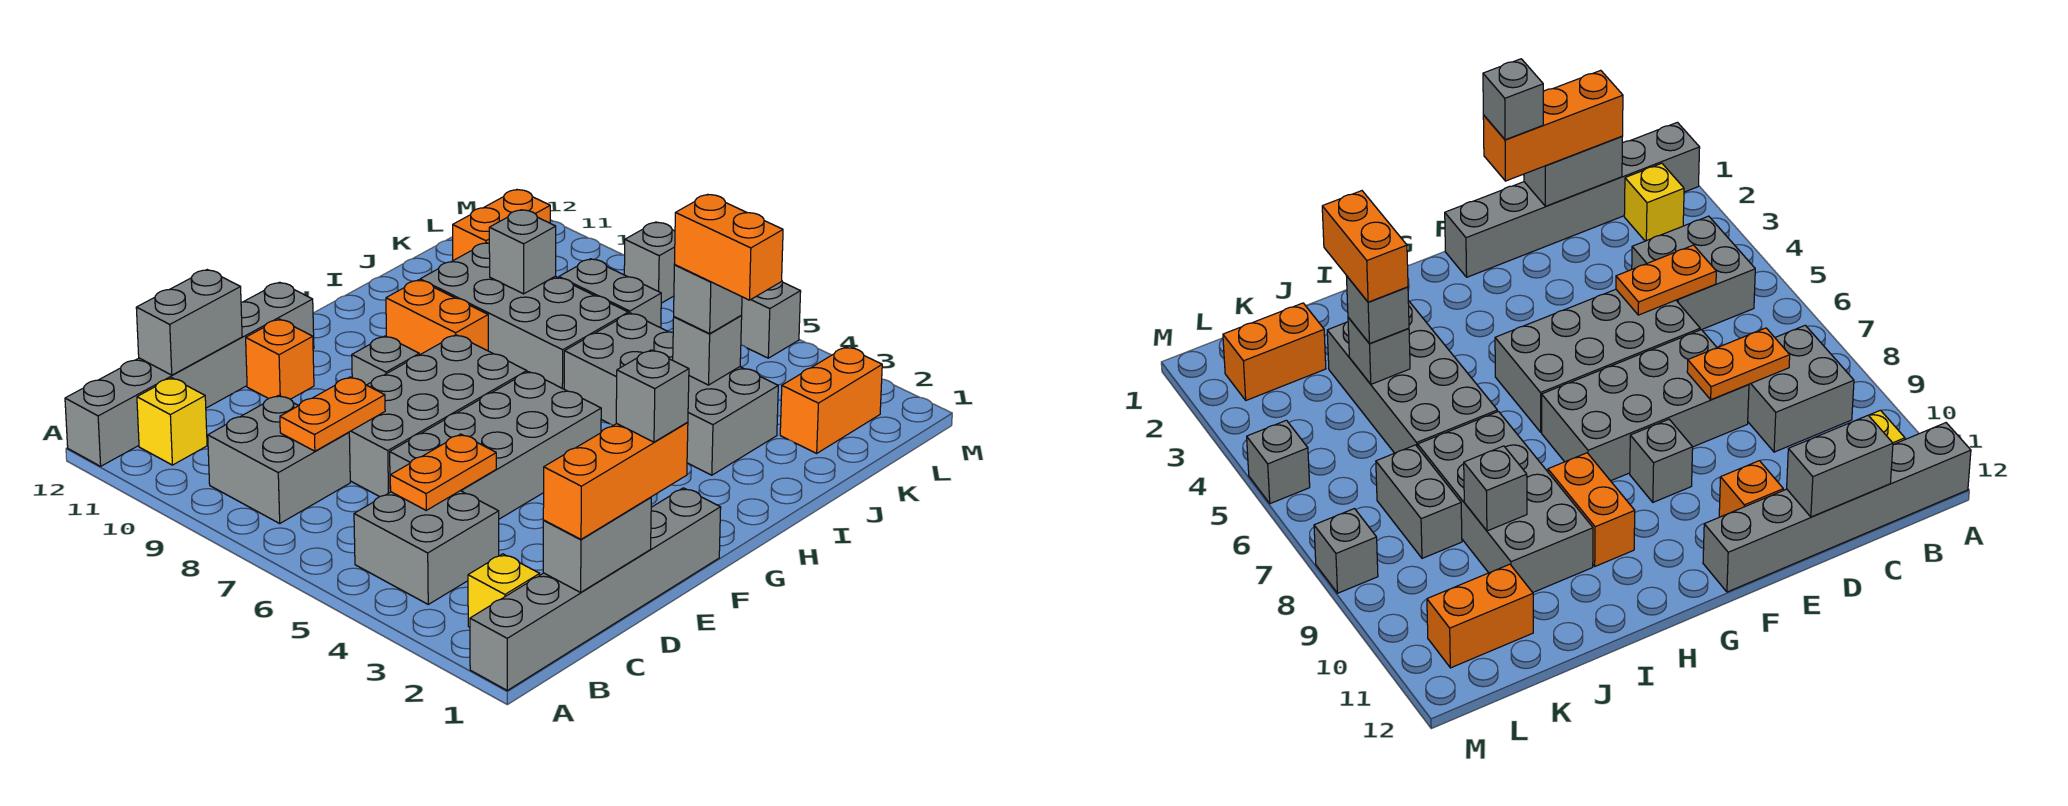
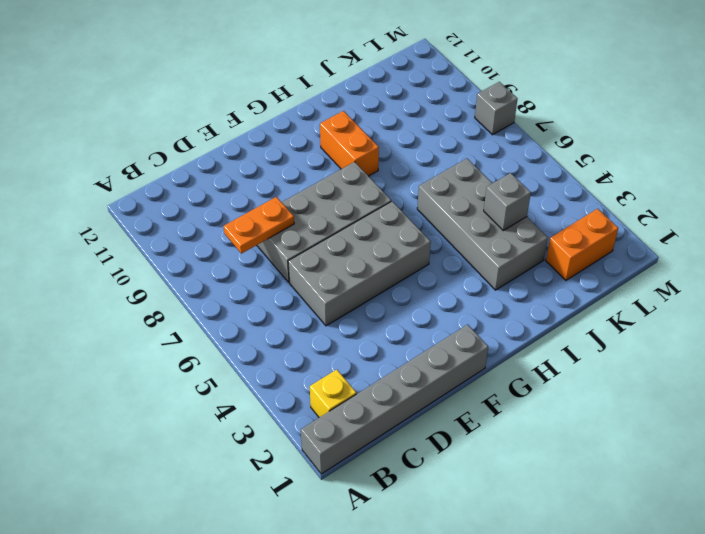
none -> grey 1x6 brick [65,282,314,466]
none -> grey 2x2 brick [354,491,499,604]
none -> grey 2x2 brick [208,395,350,523]

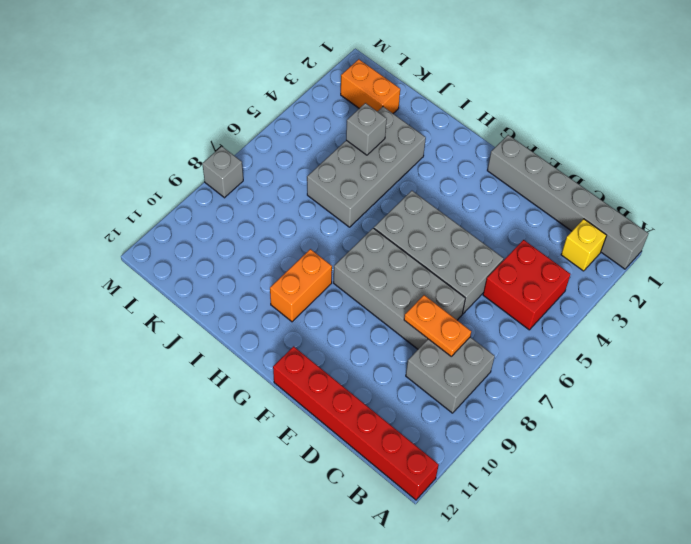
red 1x6 brick [273,346,439,500] -> grey 1x6 brick [65,282,314,466]
red 2x2 brick [483,240,570,330] -> grey 2x2 brick [354,491,499,604]
none -> yellow 1x1 brick [137,378,207,465]
none -> orange 1x1 brick [246,319,314,399]
none -> grey 1x1 brick [352,336,419,385]

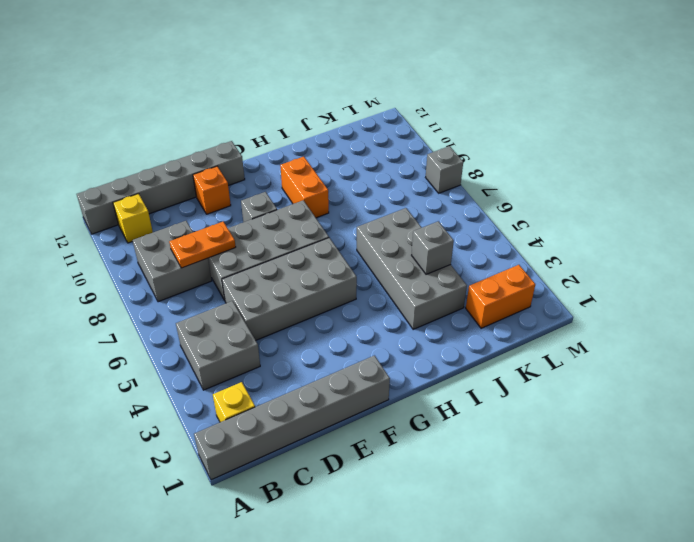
none -> grey 2x4 brick [420,243,628,389]
none -> grey 1x2 brick [559,259,661,328]
none -> orange 1x2 brick [453,190,550,260]

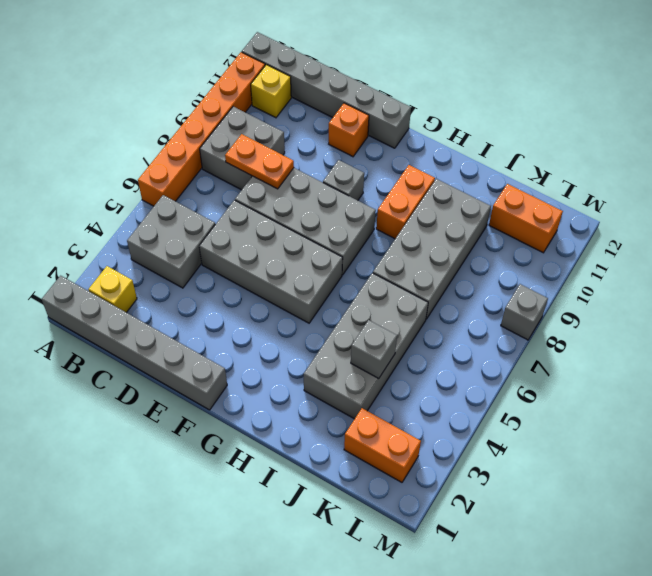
orange 1x6 brick [138,52,265,206] -> none
none -> grey 1x2 brick [559,259,661,328]
none -> grey 1x1 brick [741,281,801,358]
none -> grey 1x2 brick [543,497,651,592]

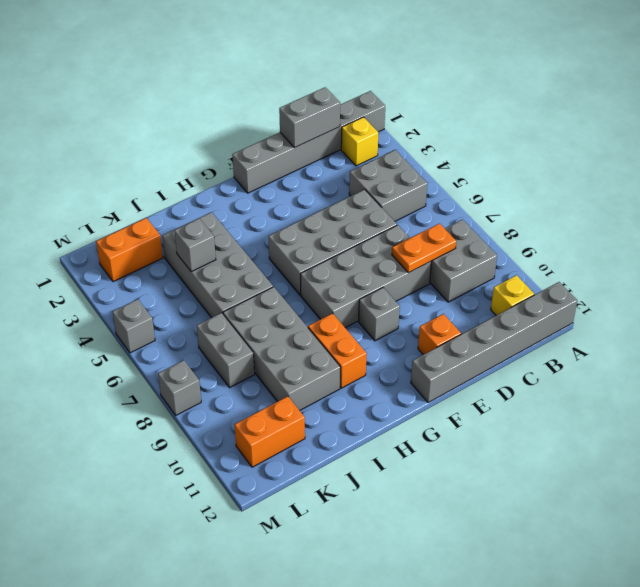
none -> orange 1x2 plate [390,434,496,510]
none -> grey 1x2 brick [136,270,242,375]
none -> grey 1x1 brick [489,210,556,294]

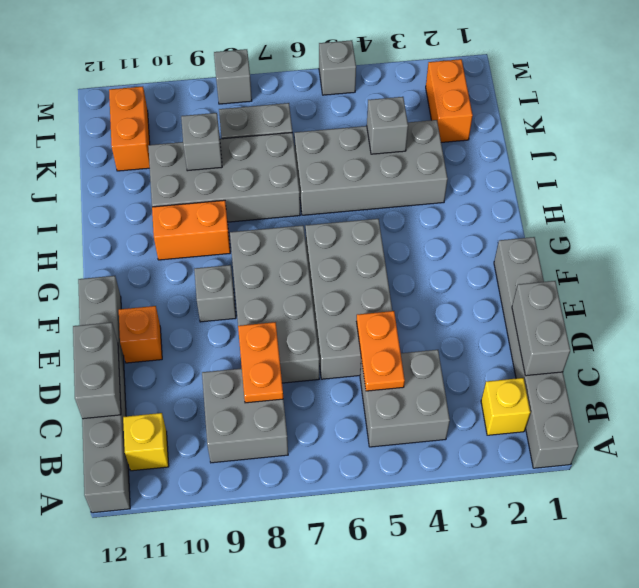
none -> orange 1x3 brick [543,422,688,539]
none -> grey 1x1 brick [674,265,742,334]
none -> grey 1x1 brick [616,350,689,442]

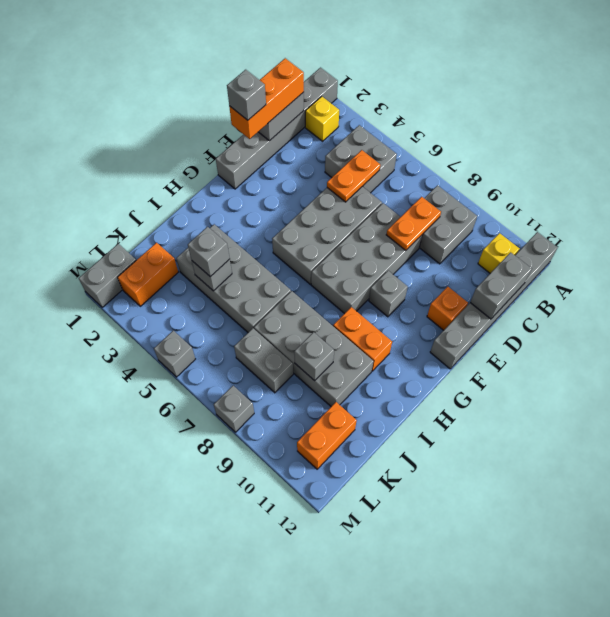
grey 1x2 brick [79,244,136,307] -> none
none -> orange 1x2 brick [674,194,783,300]

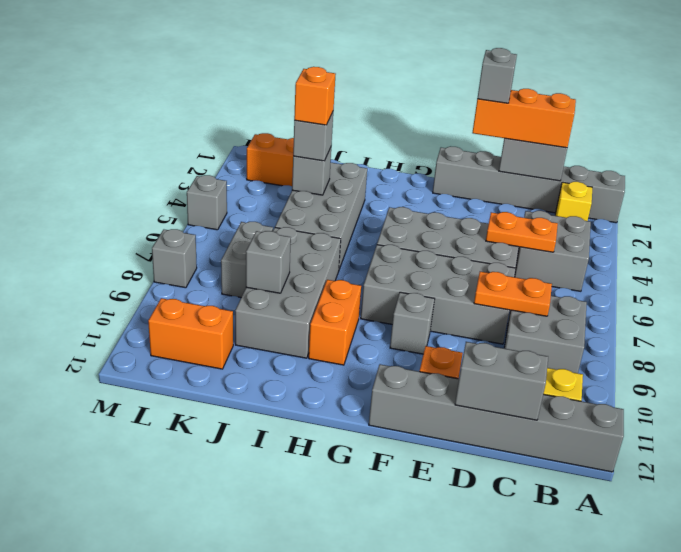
orange 1x1 brick [294,67,336,125] -> orange 1x2 brick [674,194,783,300]

